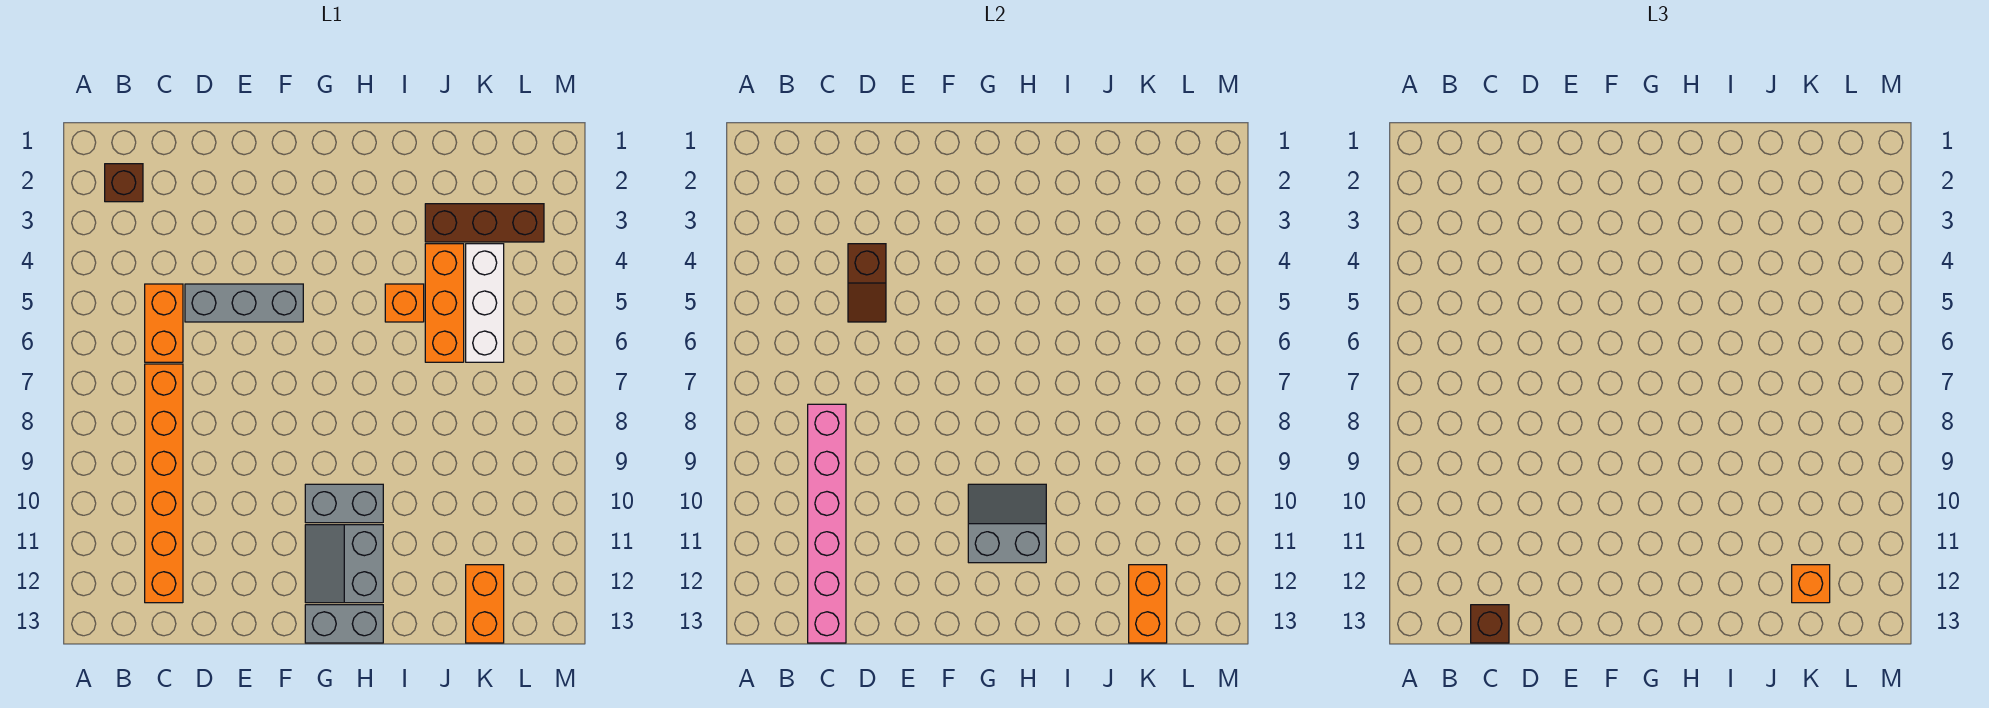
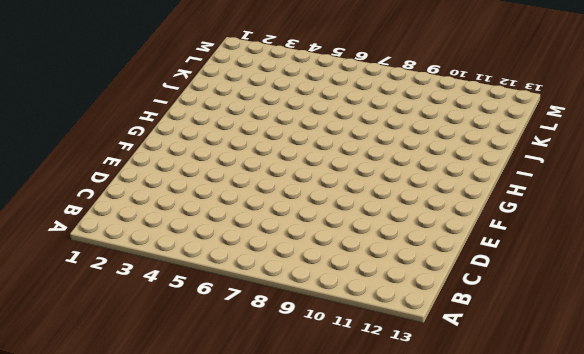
none -> brown 1x1 brick [105,164,143,202]
none -> orange 1x2 brick [145,284,183,362]
none -> orange 1x6 brick [145,364,183,603]

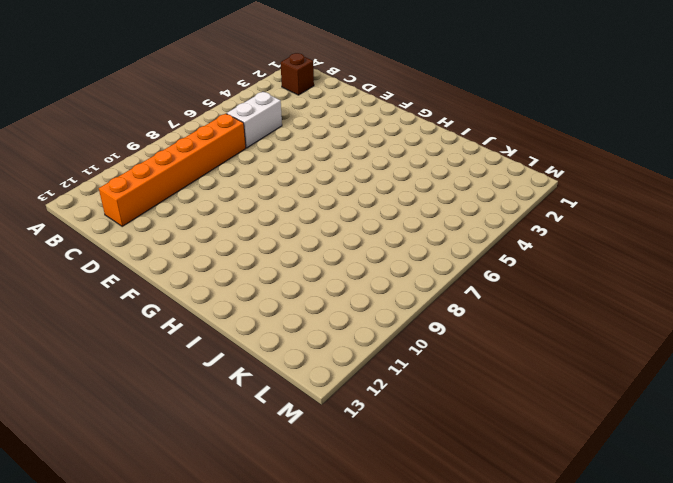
white 1x2 brick [227,92,282,148] -> orange 1x2 brick [145,284,183,362]
none -> grey 1x3 brick [185,284,303,322]
none -> grey 1x2 brick [305,484,383,523]
none -> grey 2x2 slope [305,525,383,603]

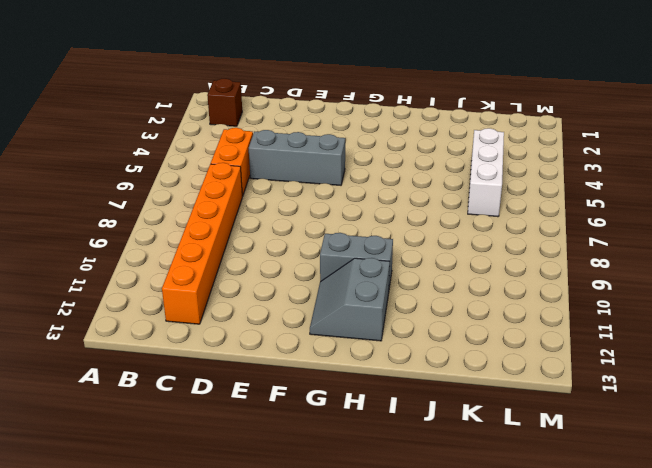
none -> grey 1x2 brick [305,605,383,643]
none -> orange 1x1 brick [385,284,424,322]
none -> brown 1x3 brick [425,204,544,242]

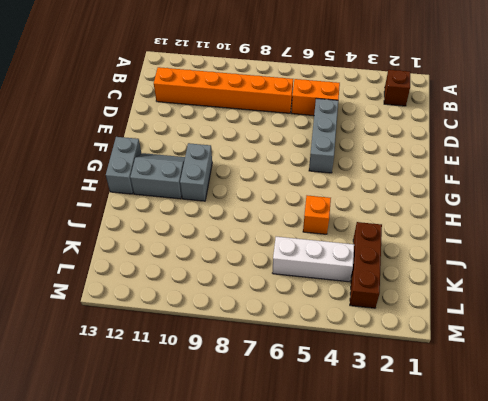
none -> orange 1x3 brick [425,244,464,362]
none -> orange 1x2 brick [466,565,504,643]
none -> pink 1x6 brick [808,404,846,643]

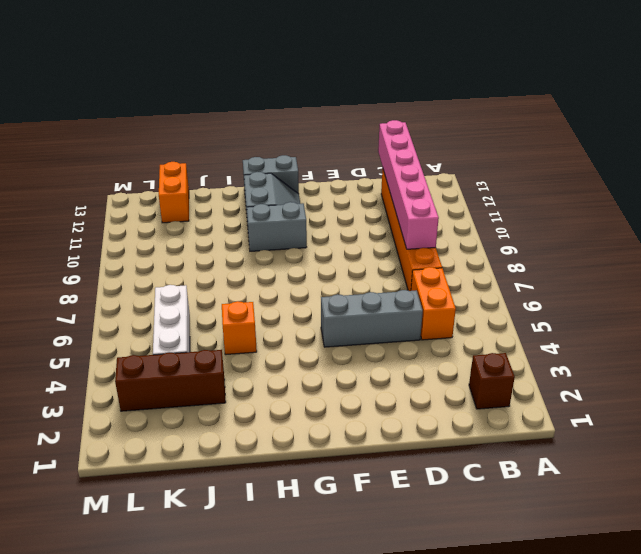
none -> orange 1x3 brick [425,244,464,362]
none -> brown 1x2 slope [848,244,886,322]
none -> grey 2x2 slope [968,484,1046,563]

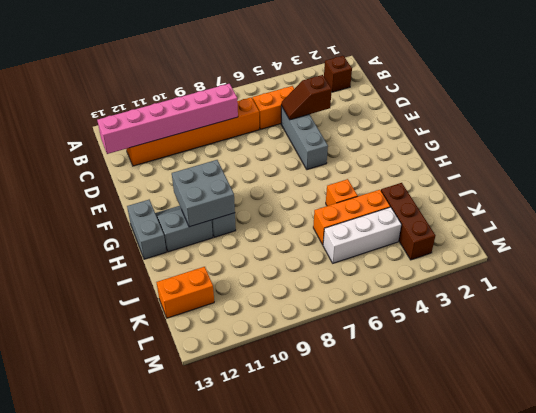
grey 2x2 brick [172,160,235,227] -> grey 2x2 slope [968,484,1046,563]
none -> orange 1x2 brick [1129,565,1167,643]
none -> brown 1x1 brick [1471,605,1509,643]
none -> orange 1x1 brick [1792,565,1830,603]

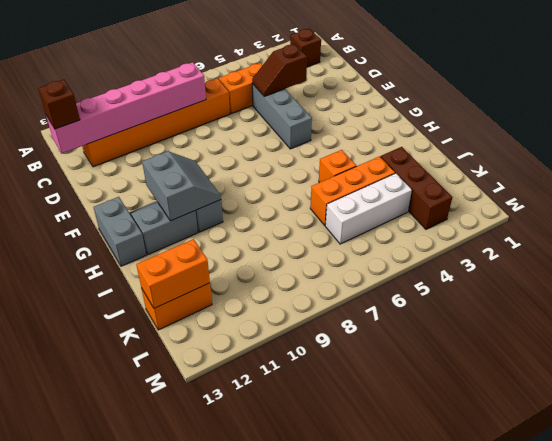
none -> orange 1x1 brick [1792,565,1830,603]

